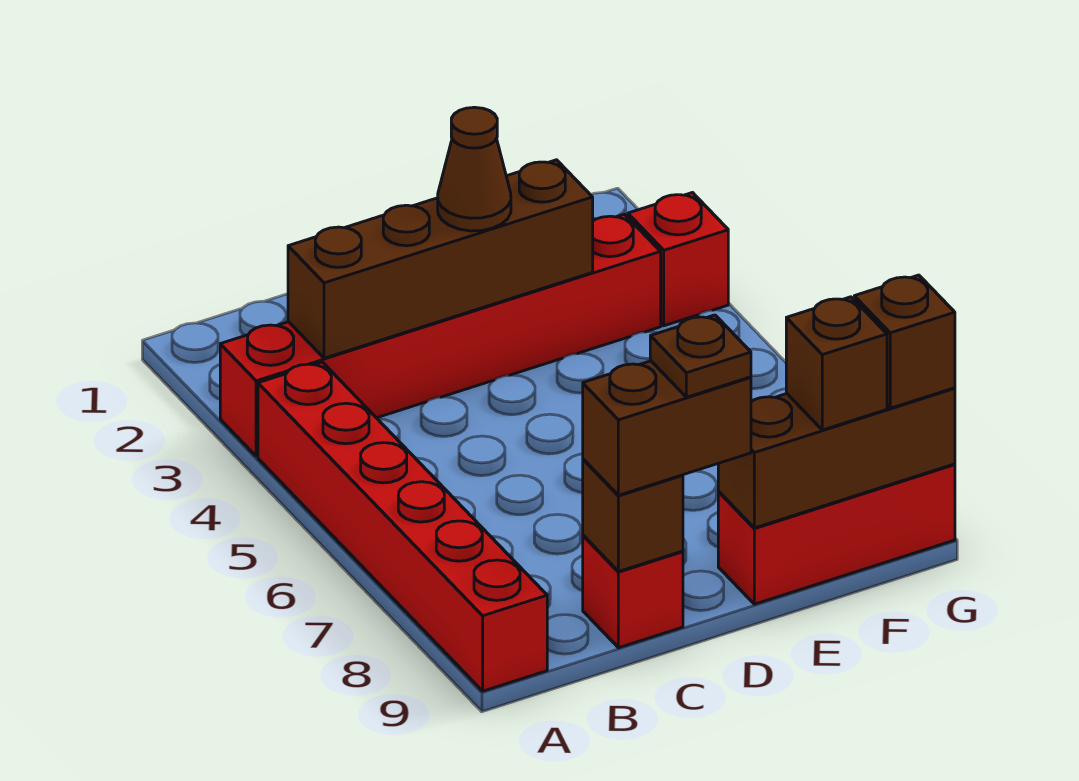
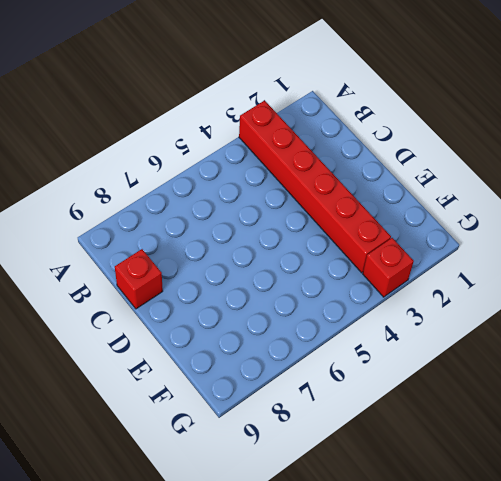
none -> red 1x6 brick [258,362,547,691]
none -> red 1x3 brick [718,464,955,604]
none -> brown 1x4 brick [288,160,593,358]

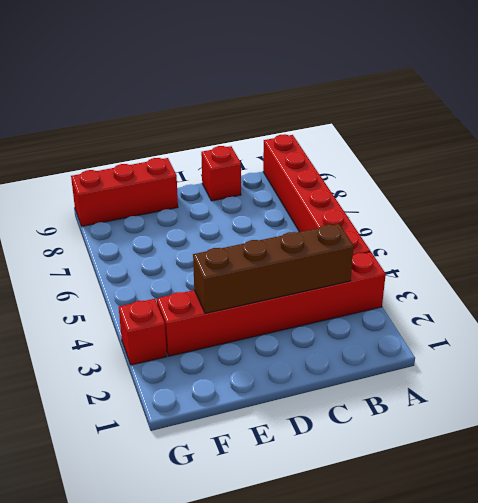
none -> brown 1x1 brick [583,459,683,572]
none -> brown 1x3 brick [718,388,955,528]
none -> brown 1x2 brick [583,361,751,495]

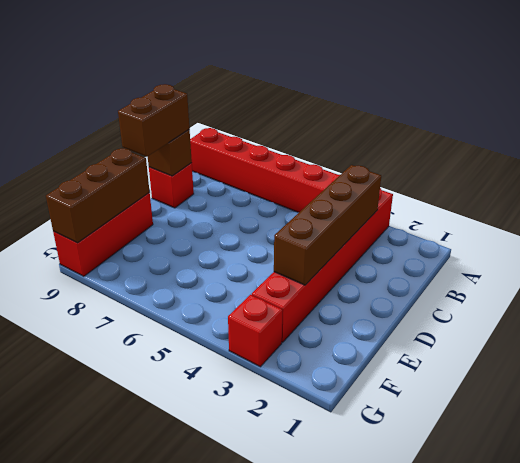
none -> brown 1x1 cone [438,107,511,231]
none -> brown 1x1 brick [786,297,887,430]
none -> brown 1x1 brick [854,275,955,408]

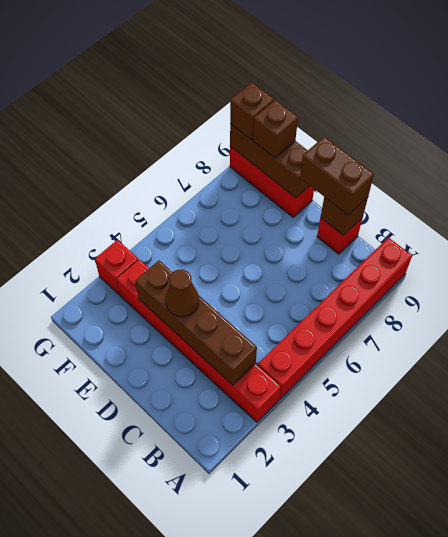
none -> brown 1x1 plate [650,315,751,397]

